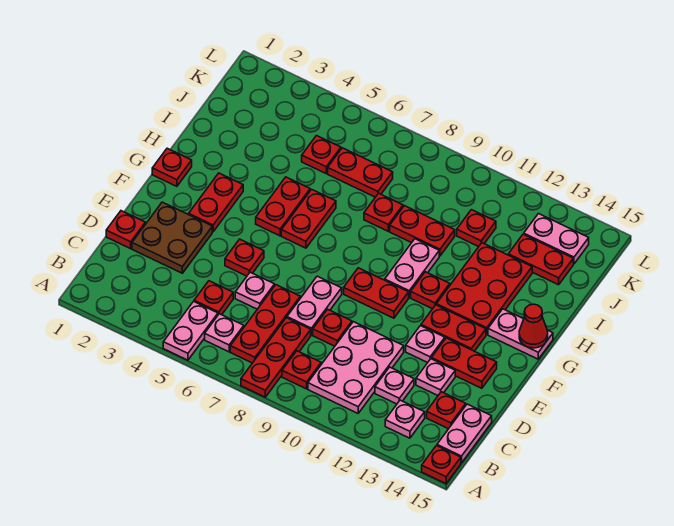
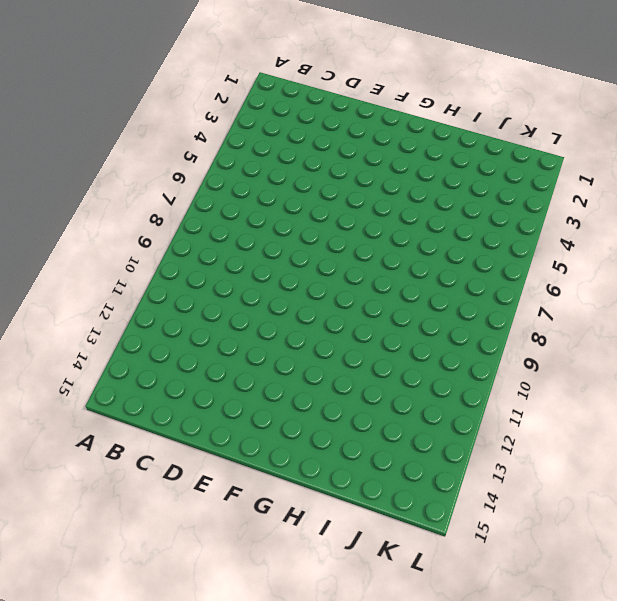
none -> pink 1x2 plate [163,301,218,360]
none -> red 1x3 plate [241,318,311,397]
none -> red 1x1 plate [422,446,461,484]
none -> pink 1x1 plate [205,314,244,352]

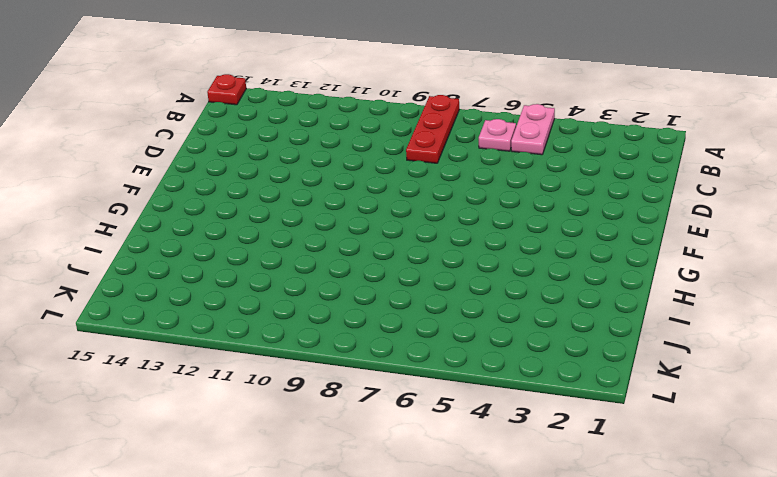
none -> red 1x3 plate [230,285,300,363]
none -> red 1x1 plate [282,351,321,389]
none -> pink 2x3 plate [308,322,404,413]
none -> pink 1x1 plate [385,400,425,438]

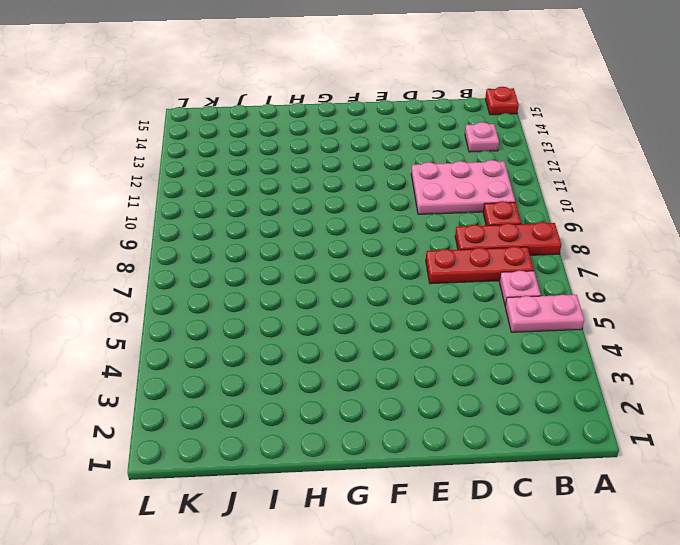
none -> pink 1x2 plate [437,404,492,463]
none -> red 1x1 plate [194,281,233,315]
none -> pink 1x1 plate [375,367,414,404]
none -> red 1x1 plate [427,392,466,429]

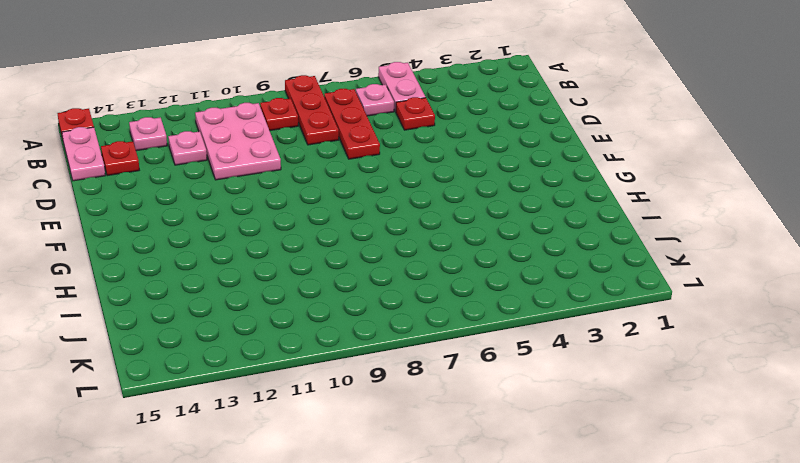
none -> red 1x1 plate [106,211,145,249]
none -> brown 2x2 plate [132,202,212,273]
none -> pink 1x1 plate [235,272,275,309]
none -> pink 1x2 plate [287,276,342,335]

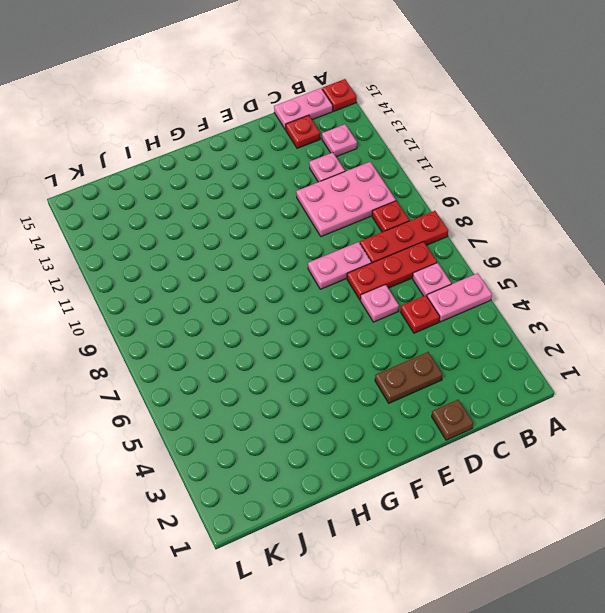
brown 1x1 plate [432,400,473,440] -> red 1x1 plate [106,211,145,249]
brown 1x2 plate [375,352,442,403] -> brown 2x2 plate [132,202,212,273]
none -> red 1x1 plate [313,309,352,346]
none -> pink 1x1 plate [416,359,455,395]
none -> red 1x1 plate [225,239,264,276]
none -> pink 1x1 plate [406,326,445,363]

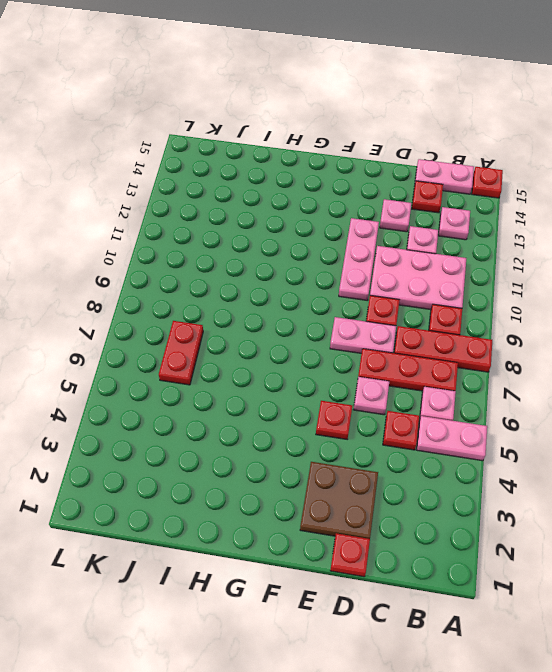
pink 1x3 plate [339,218,379,300] -> pink 1x1 plate [406,326,445,363]
none -> red 1x2 plate [431,338,497,388]
none -> red 1x2 plate [189,173,243,232]
none -> red 1x2 plate [344,268,409,318]
none -> red 1x2 plate [421,305,486,351]

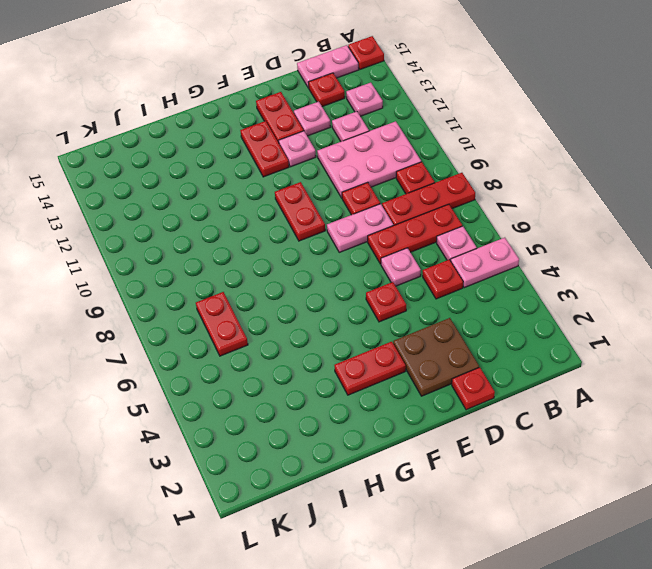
none -> red 1x1 plate [152,148,192,186]
none -> red 1x2 plate [256,177,310,236]
none -> red 1x2 plate [281,189,336,248]
none -> pink 1x2 plate [385,239,439,297]

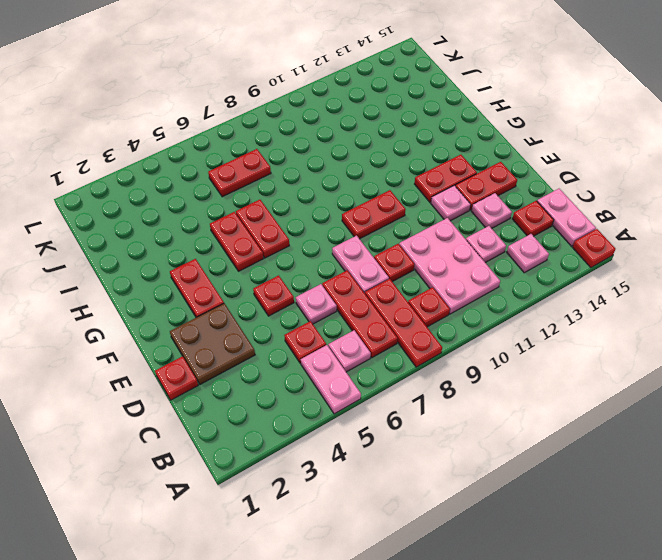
none -> red 1x1 plate [152,148,192,186]
none -> pink 1x2 plate [385,239,439,297]
none -> red 1x1 plate [411,272,450,309]
none -> red 2x3 plate [436,243,532,334]

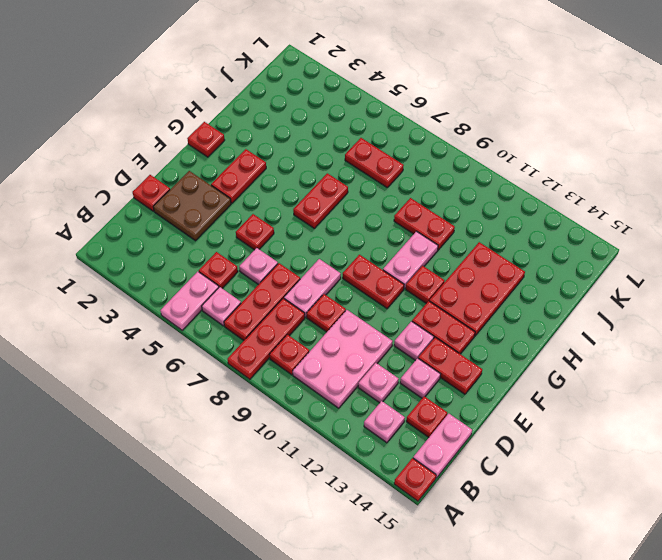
none -> red 1x2 plate [256,177,310,236]
none -> pink 1x2 plate [488,309,553,359]
none -> red 1x1 plate [364,193,403,231]
none -> red 1x1 plate [302,136,341,173]

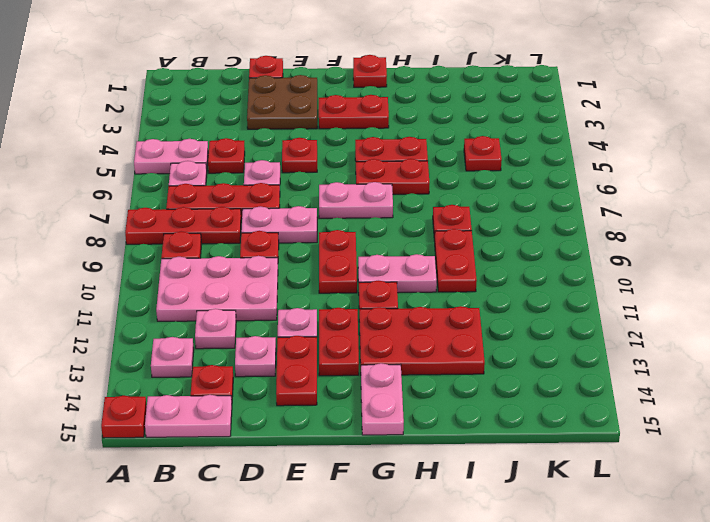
pink 1x2 plate [319,182,393,218] -> pink 1x2 plate turned to [524,214,589,264]
none -> red 1x2 plate [328,148,393,197]
none -> red 1x1 plate [457,210,496,247]
none -> red 1x2 plate [508,234,573,285]
none -> red 1x1 cone [519,304,548,348]

